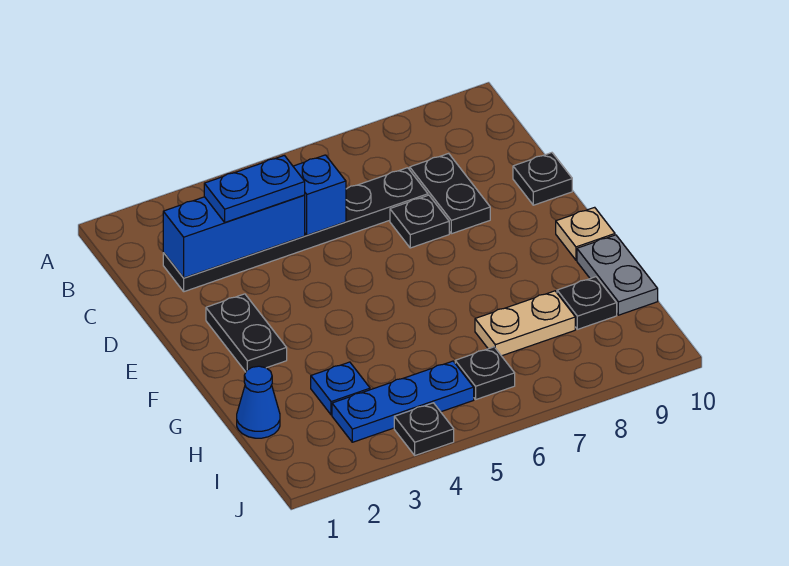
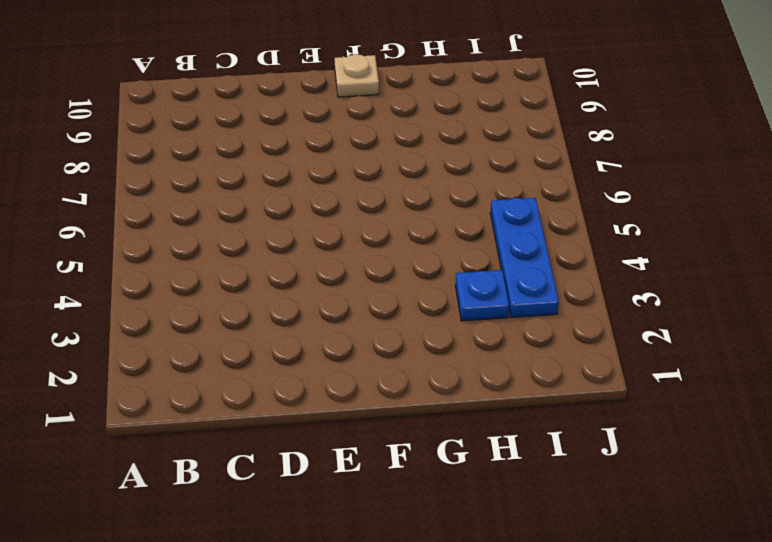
none -> black 1x6 plate [163,168,428,292]
none -> black 1x2 plate [410,153,490,234]
none -> black 1x1 plate [390,195,449,248]

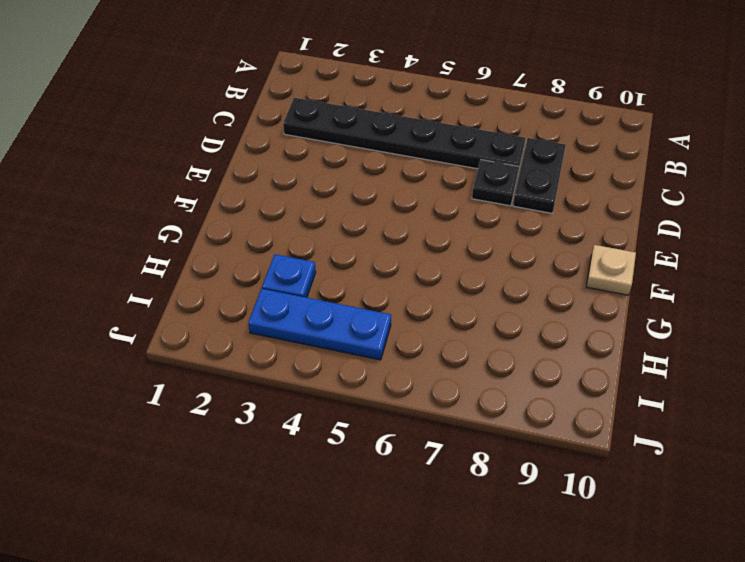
none -> black 1x1 plate [513,153,572,205]
none -> black 1x2 plate [206,294,287,372]
none -> grey 1x2 plate [577,235,658,315]

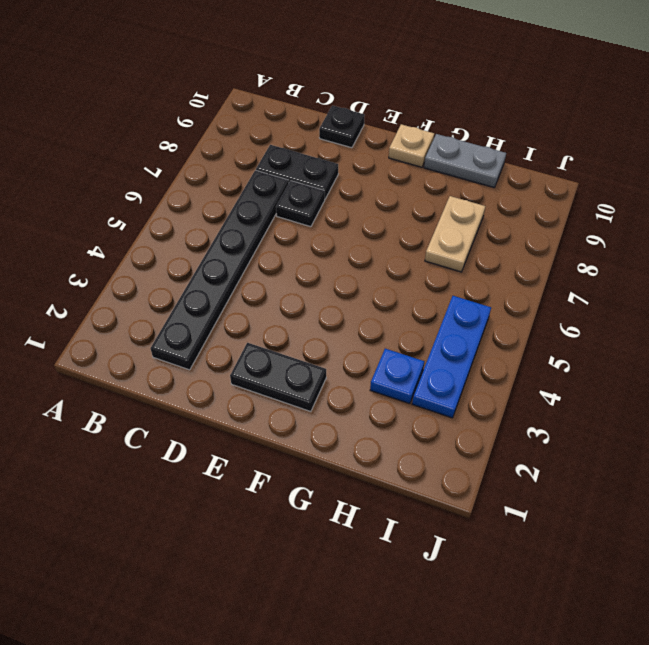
none -> blue 1x1 cone [237,366,280,438]
none -> black 1x1 plate [557,277,617,329]
none -> black 1x1 plate [455,347,515,399]

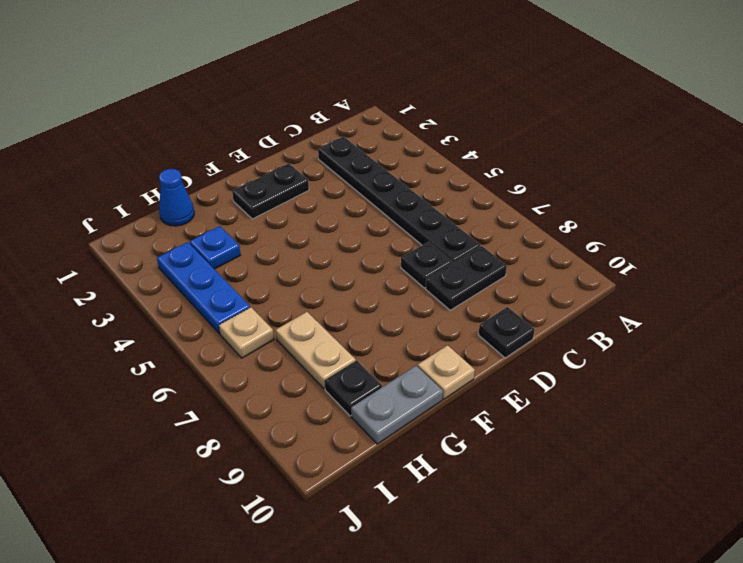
tan 1x1 plate [219,307,274,358] -> black 1x1 plate [455,347,515,399]
none -> black 1x1 plate [394,403,454,455]
none -> blue 1x3 brick [163,195,305,278]
none -> blue 1x1 brick [293,155,346,235]

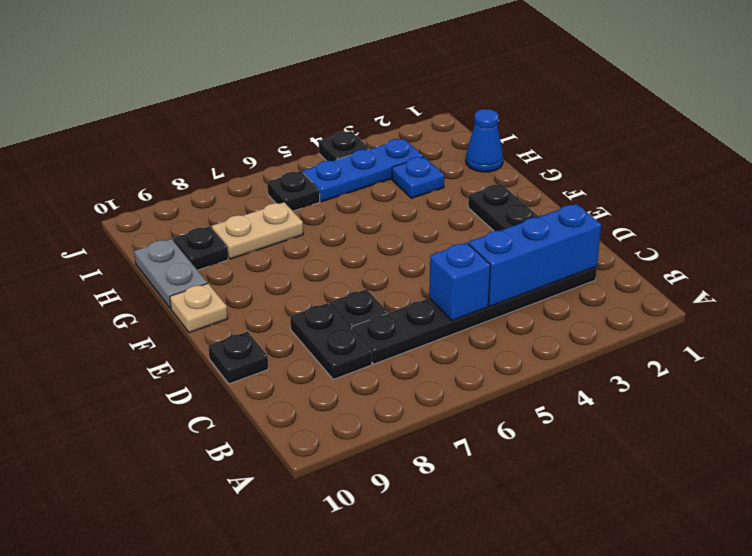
none -> blue 1x2 plate [204,155,305,222]

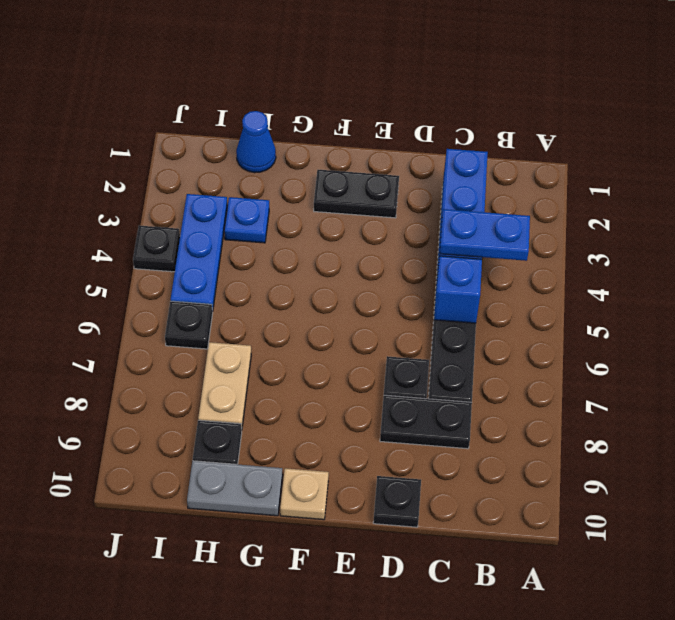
blue 1x2 plate [440,209,530,261] -> blue 1x2 plate turned to [204,155,305,222]

